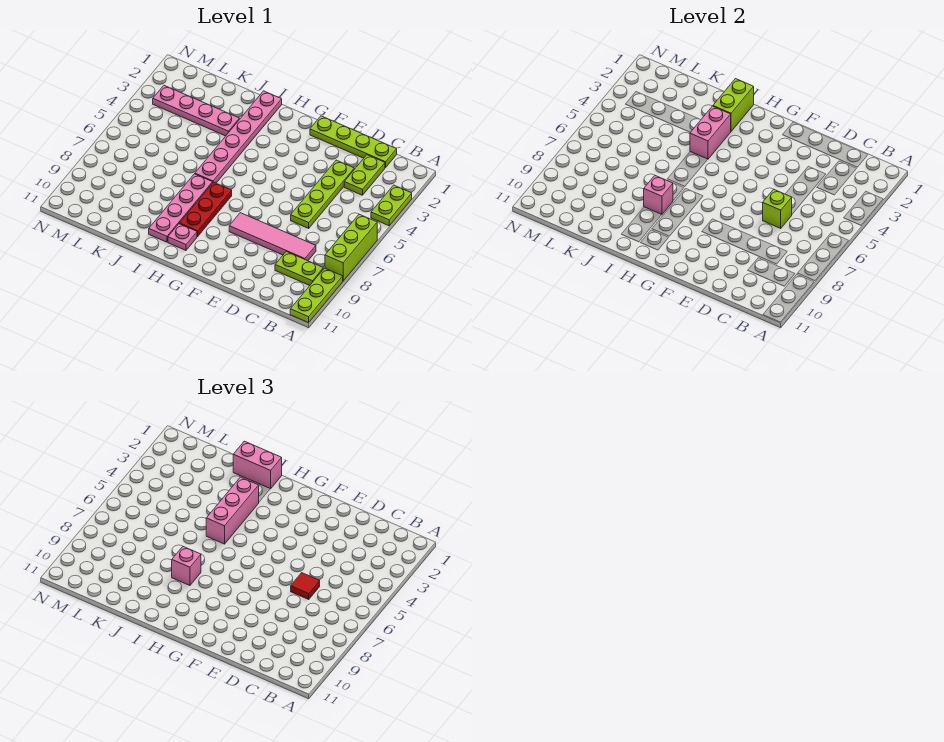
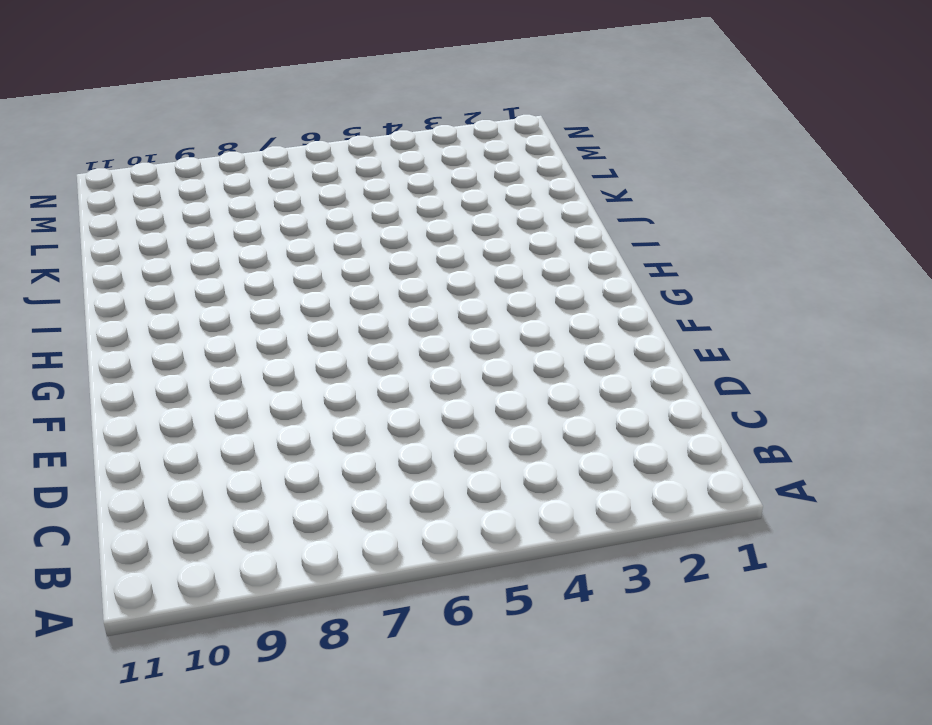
none -> lime 1x2 plate [371,185,412,226]
none -> lime 1x3 brick [325,214,377,281]
none -> lime 1x3 plate [290,268,343,323]

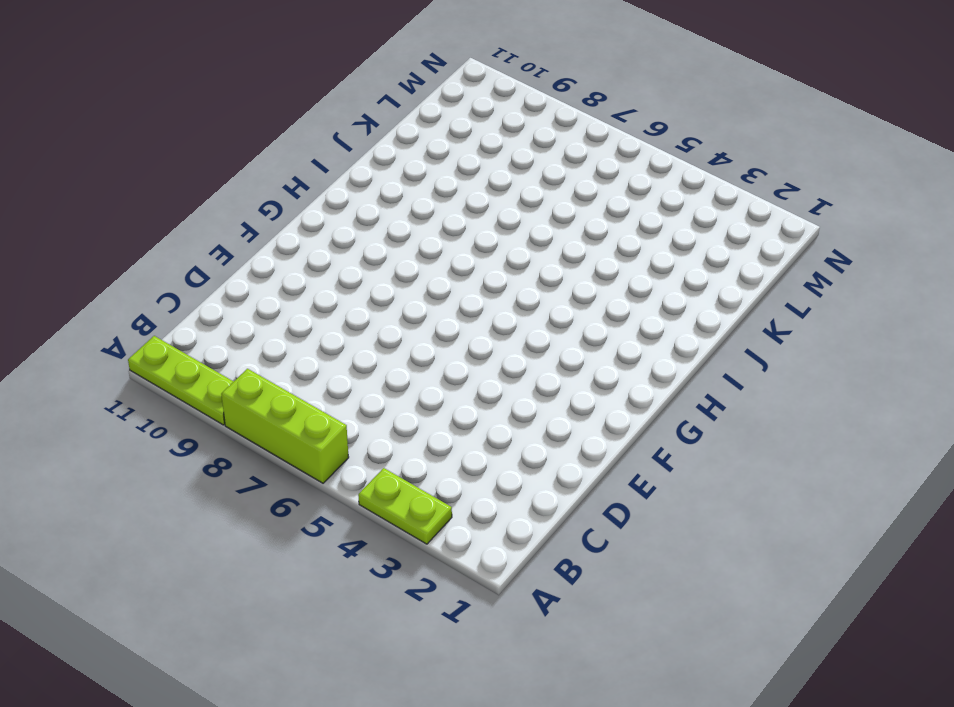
none -> lime 1x2 plate [275,252,323,285]
none -> lime 1x4 plate [310,116,397,168]
none -> lime 1x2 plate [344,155,385,195]

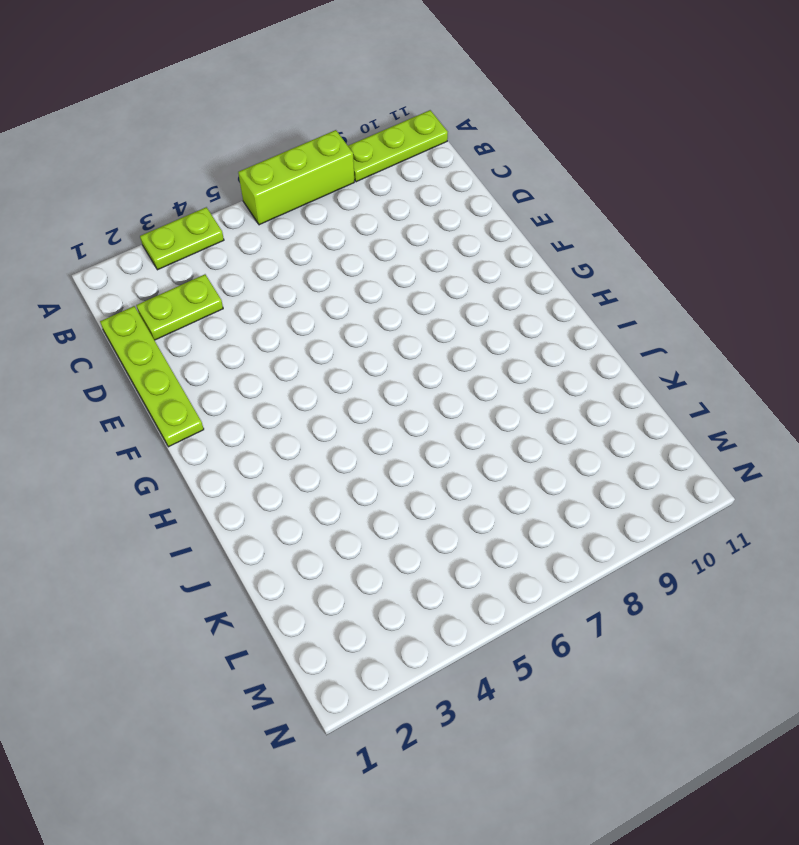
none -> lime 1x2 plate [275,252,323,285]
none -> pink 1x4 tile [229,213,316,261]
none -> lime 1x4 plate [291,160,354,228]

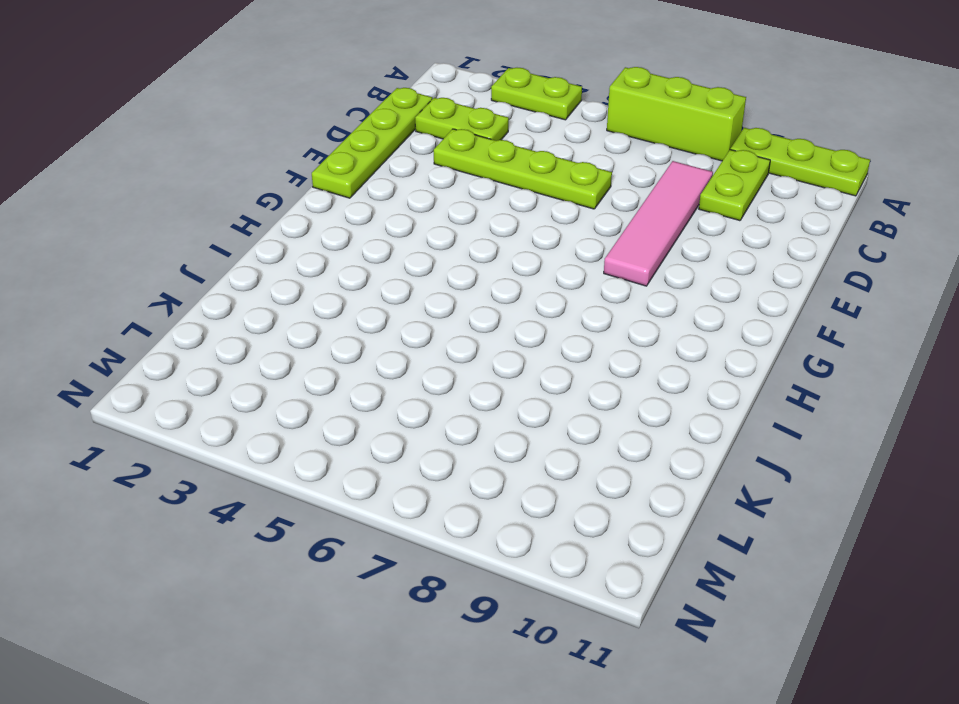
none -> red 1x3 plate [179,182,232,237]
none -> pink 1x1 plate [168,224,197,250]
none -> pink 1x6 plate [195,91,282,183]

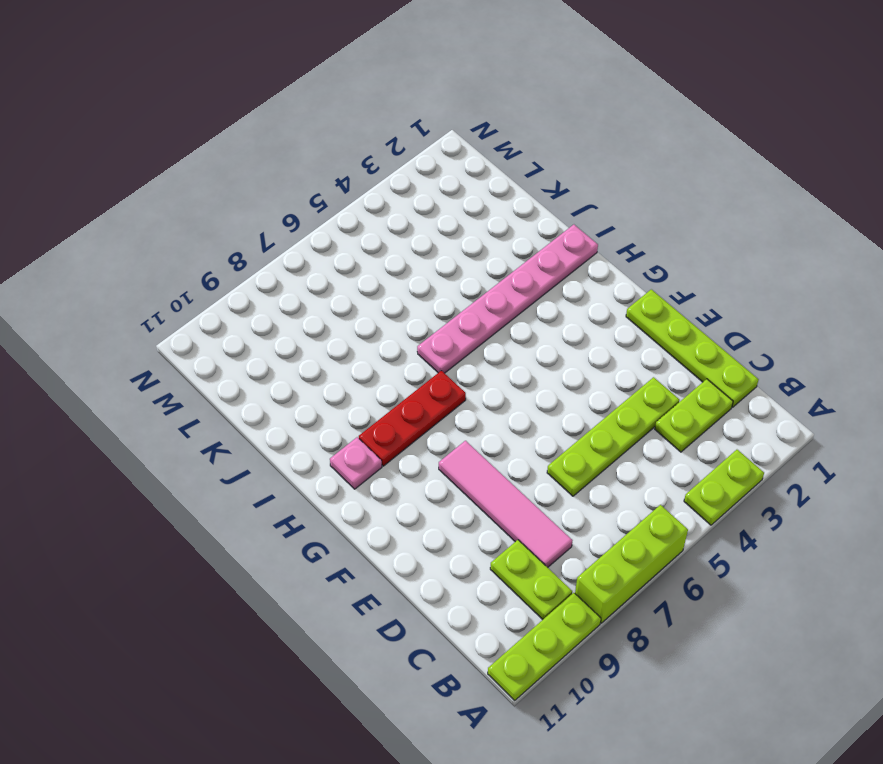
none -> pink 1x4 plate [149,174,212,242]
none -> pink 1x4 plate [153,86,239,136]
none -> lime 1x1 brick [763,189,792,228]

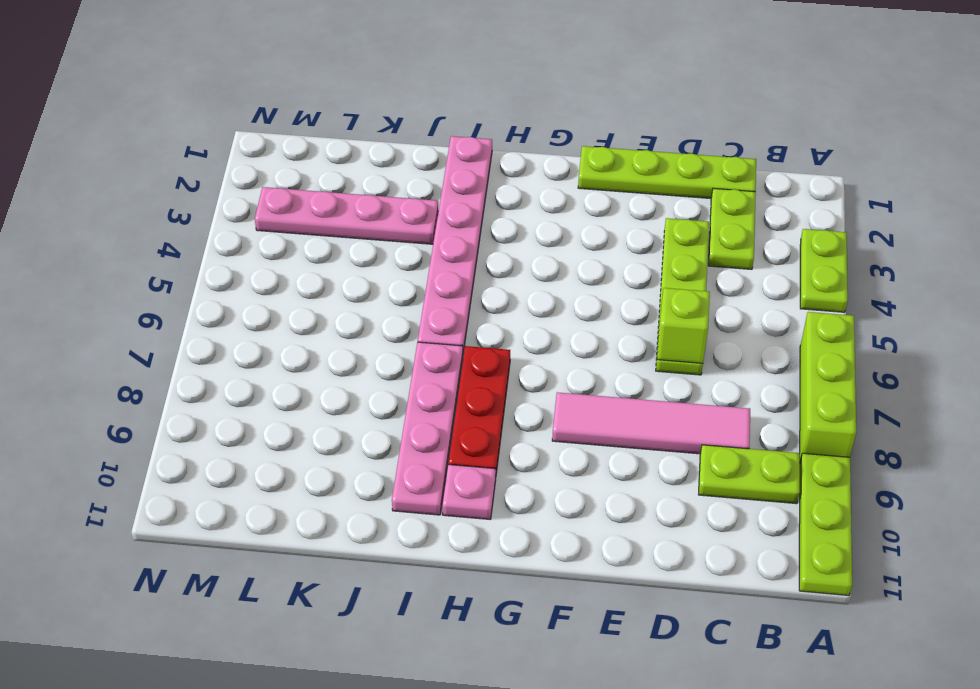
none -> lime 1x2 brick [713,79,754,131]
none -> pink 1x2 brick [690,106,731,159]
none -> pink 1x1 brick [644,176,673,215]

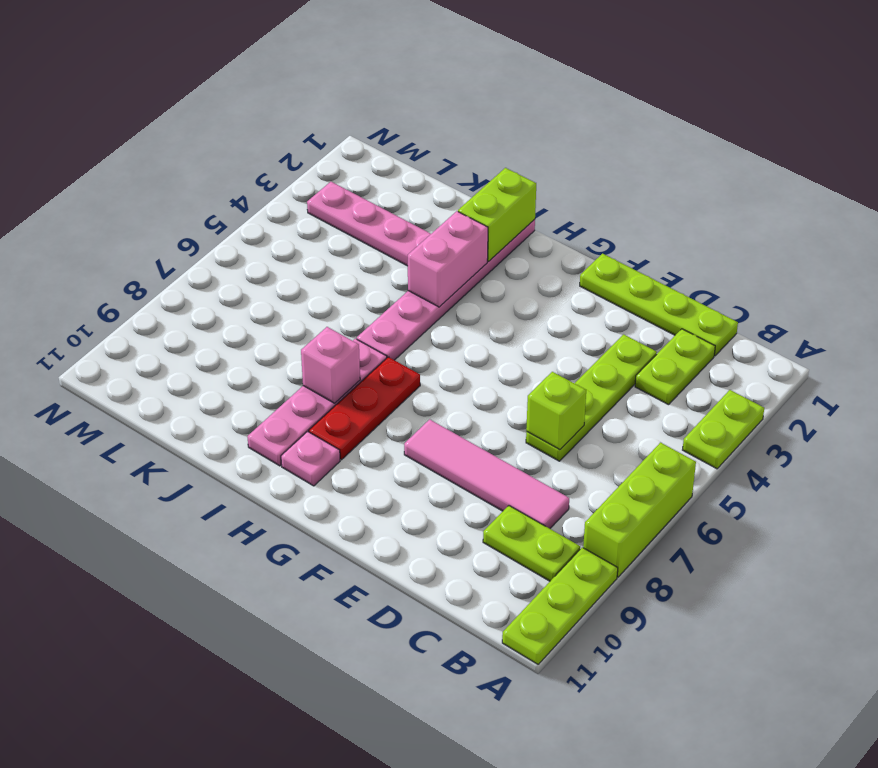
none -> red 1x1 tile [291,573,320,599]
none -> pink 1x2 brick [233,441,282,489]
none -> pink 1x3 brick [206,477,259,544]

